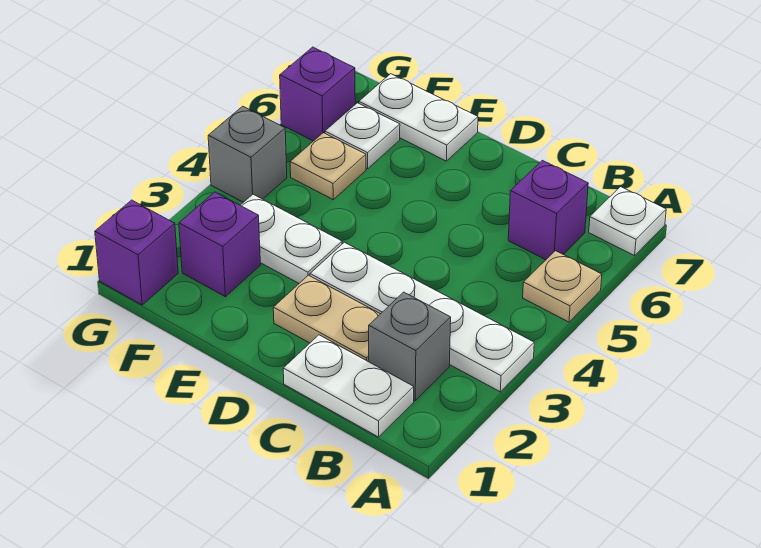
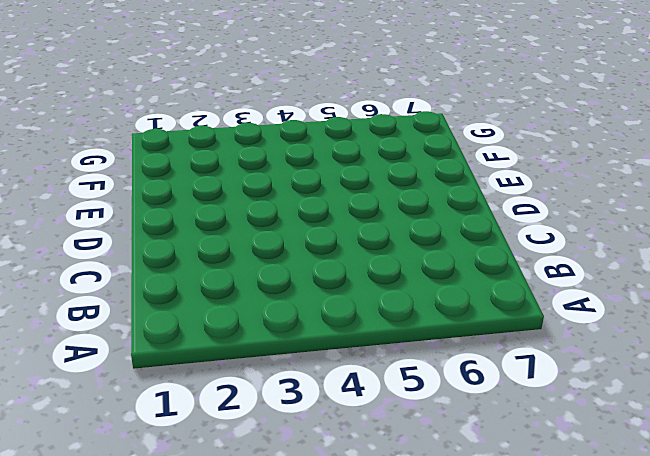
none -> white 1x4 plate [310,242,534,392]
none -> tan 1x1 plate [523,251,602,322]
none -> white 1x1 plate [589,187,666,256]

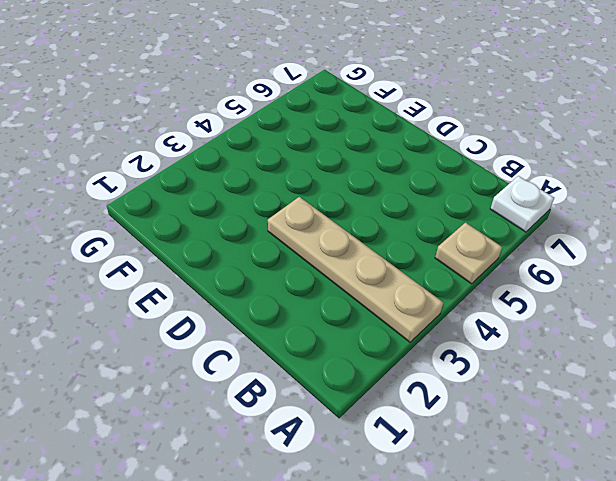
tan 1x4 plate [268,197,443,342] -> white 1x4 plate [310,242,534,392]
none -> white 1x2 plate [283,335,414,437]
none -> grey 1x1 brick [369,292,451,401]
none -> purple 1x1 brick [508,160,588,260]

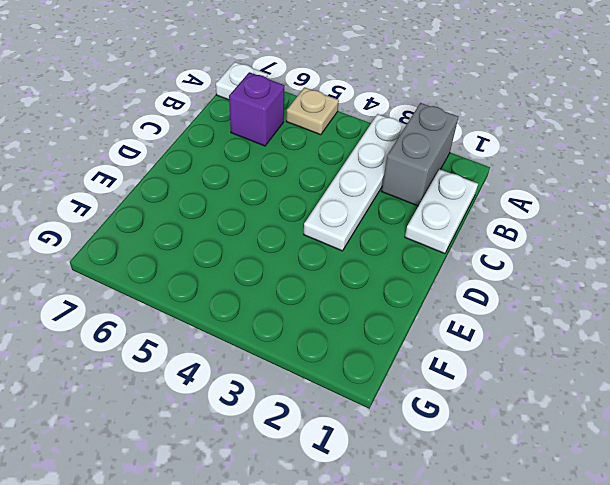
grey 1x2 brick [381,103,458,206] -> grey 1x1 brick [369,292,451,401]
none -> tan 1x2 plate [273,275,380,362]
none -> white 1x2 plate [240,194,342,283]
none -> white 1x2 plate [359,74,478,161]

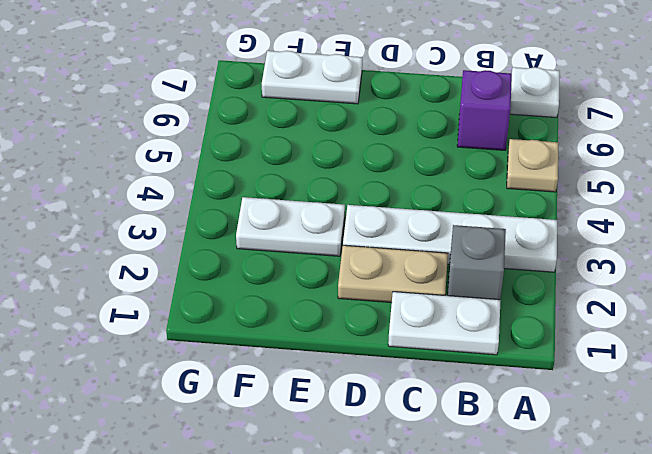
none -> purple 1x1 brick [179,192,260,297]
none -> tan 1x1 plate [290,133,366,199]
none -> white 1x1 plate [325,103,400,169]

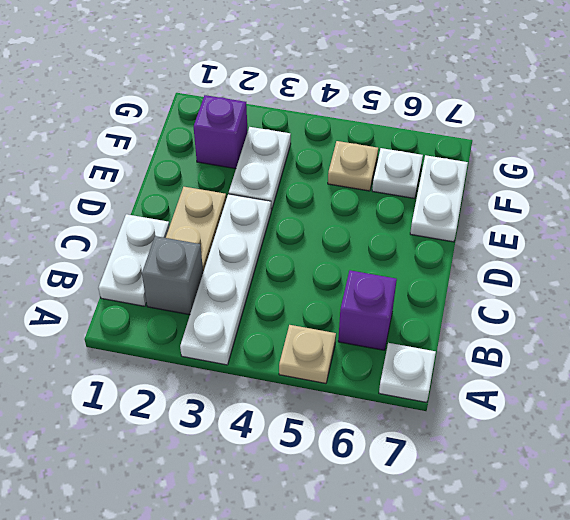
none -> purple 1x1 brick [95,200,178,305]
none -> grey 1x1 brick [208,106,287,202]
none -> purple 1x1 brick [280,47,355,141]

